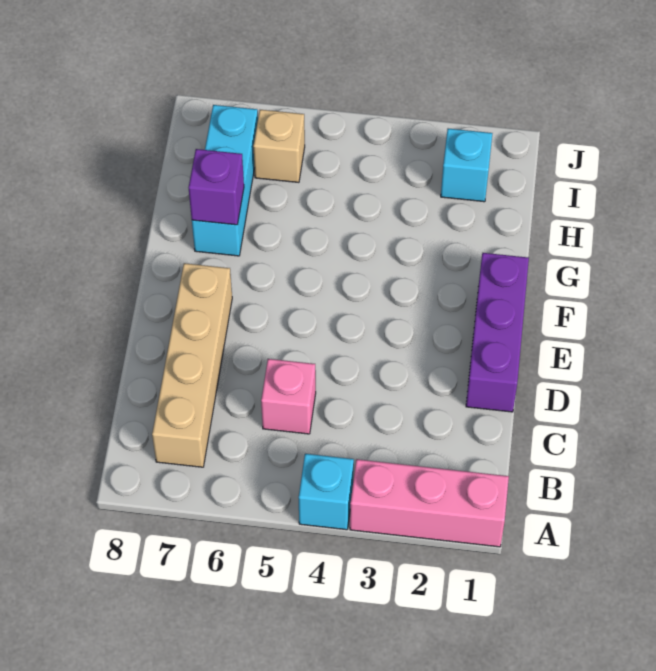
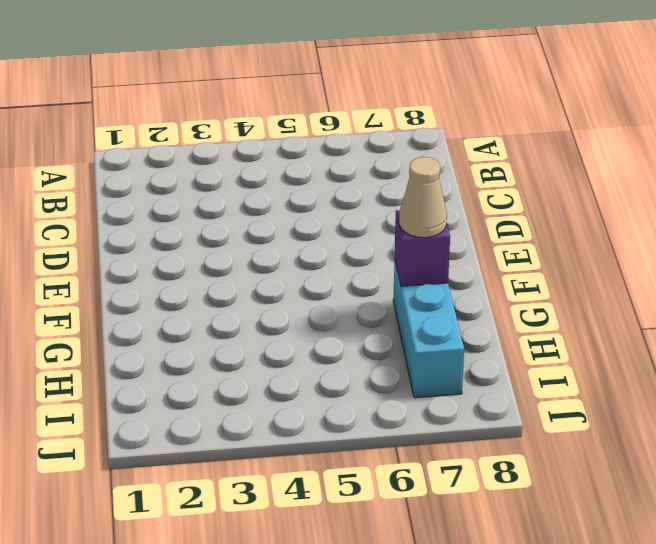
tan 1x1 cone [399,157,447,238] -> none
none -> pink 1x3 brick [350,459,509,547]
none -> cyan 1x1 brick [299,454,354,530]

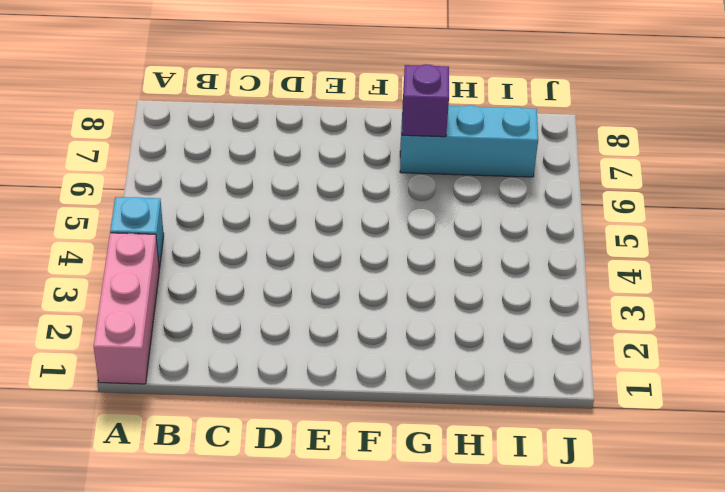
none -> tan 1x4 brick [152,263,232,467]
none -> pink 1x1 brick [261,359,316,434]

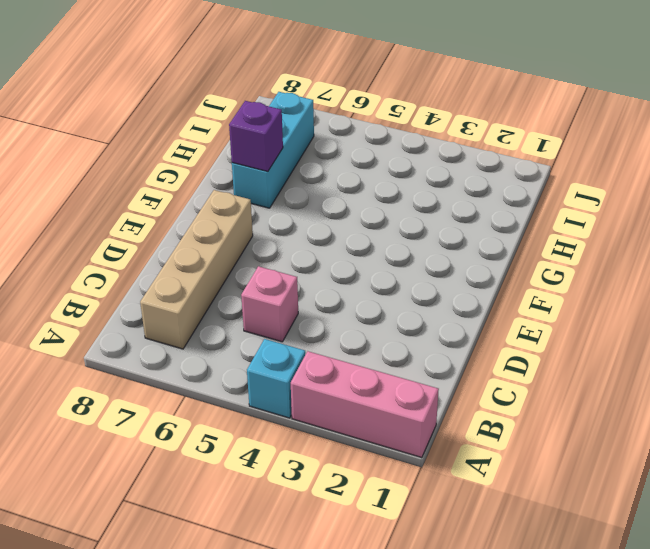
none -> purple 1x3 brick [466,253,529,412]
none -> cyan 1x1 brick [441,129,492,202]

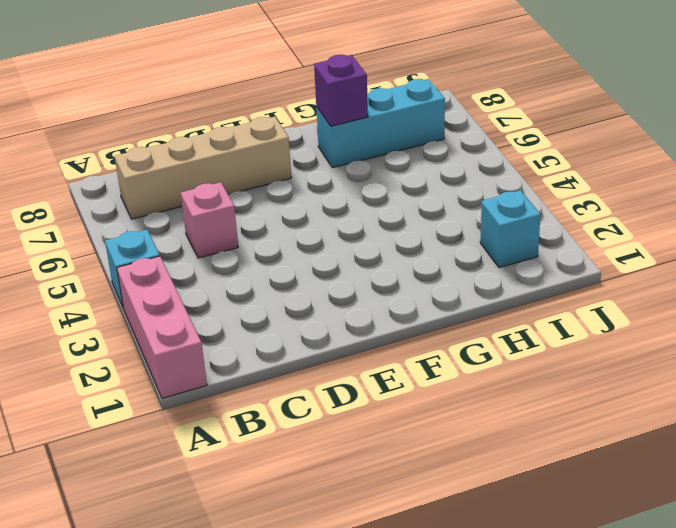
none -> purple 1x3 brick [466,253,529,412]
none -> tan 1x1 brick [253,110,305,182]

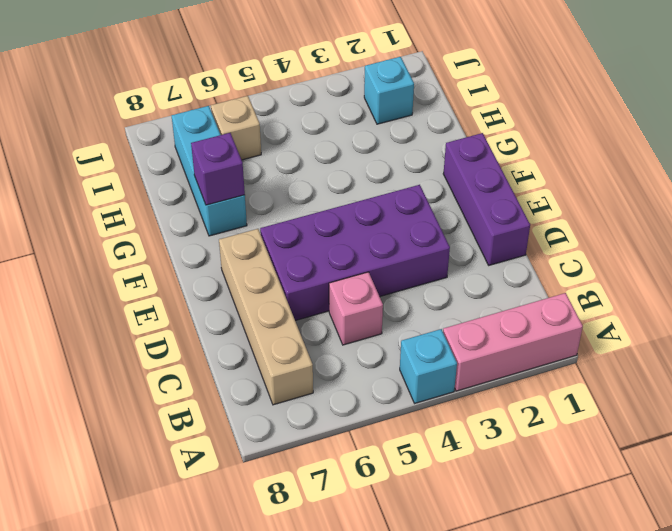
purple 2x4 brick [260,185,450,321] -> none

